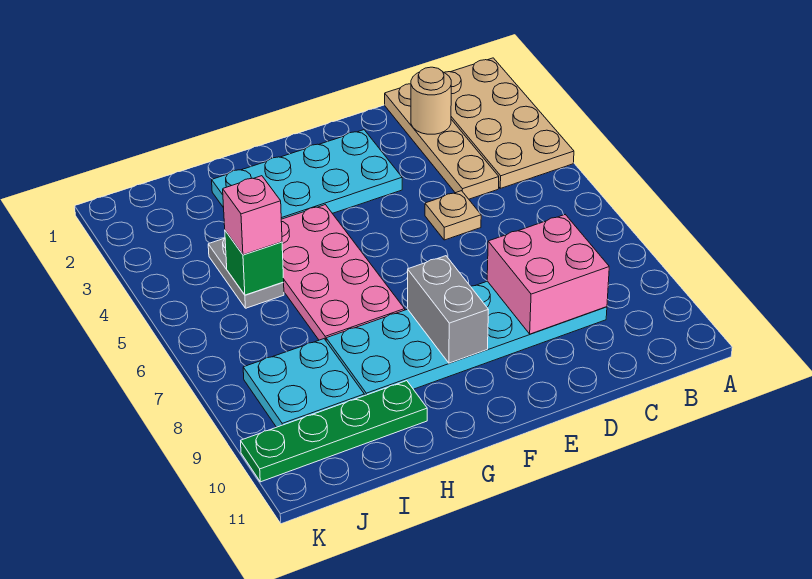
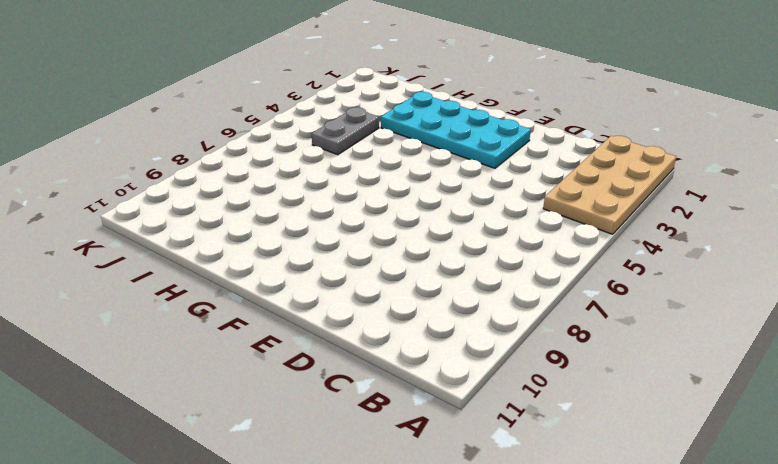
none -> tan 1x4 plate [385,84,499,199]
none -> cyan 2x6 plate [326,281,607,396]
none -> tan 1x1 plate [425,191,481,240]

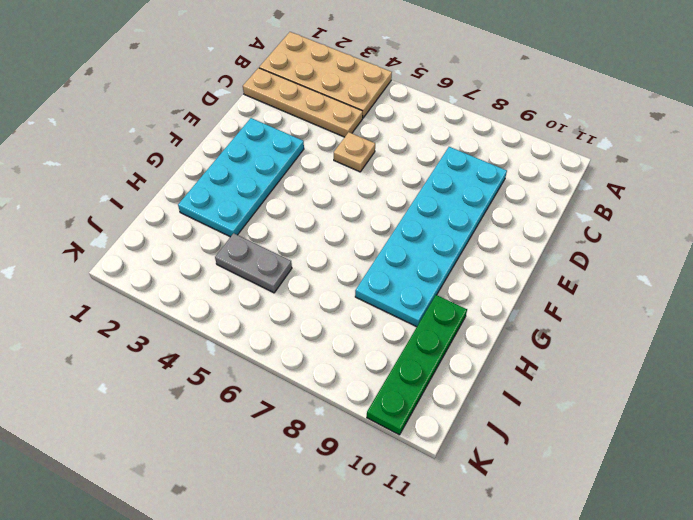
none -> pink 2x4 plate [281,205,405,340]
none -> cyan 2x2 plate [243,339,364,427]
none -> tan 1x1 round brick [411,67,451,134]

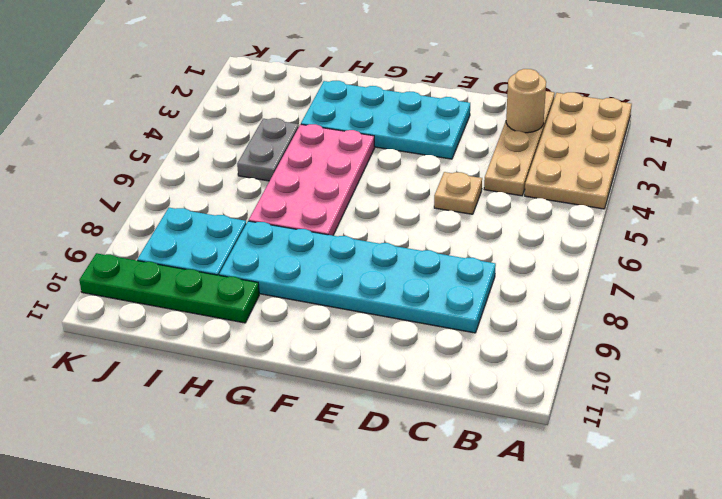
none -> pink 2x2 brick [487,215,609,334]
none -> grey 1x2 brick [407,256,488,363]
none -> green 1x1 brick [225,231,284,295]

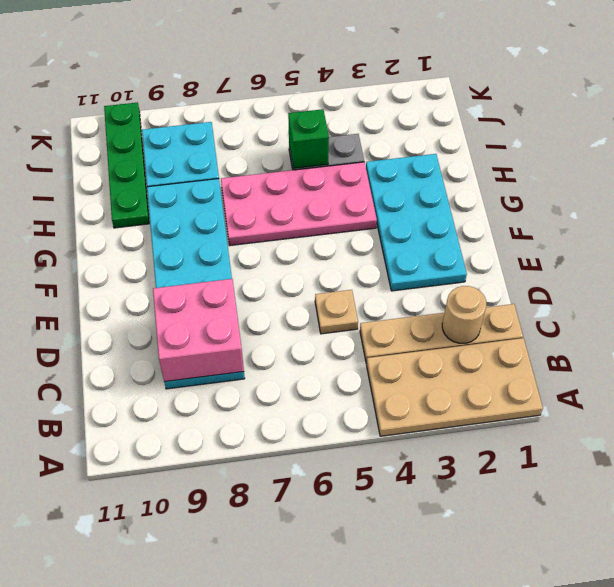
none -> grey 1x2 brick [407,256,488,363]
none -> pink 1x1 brick [223,176,282,255]

